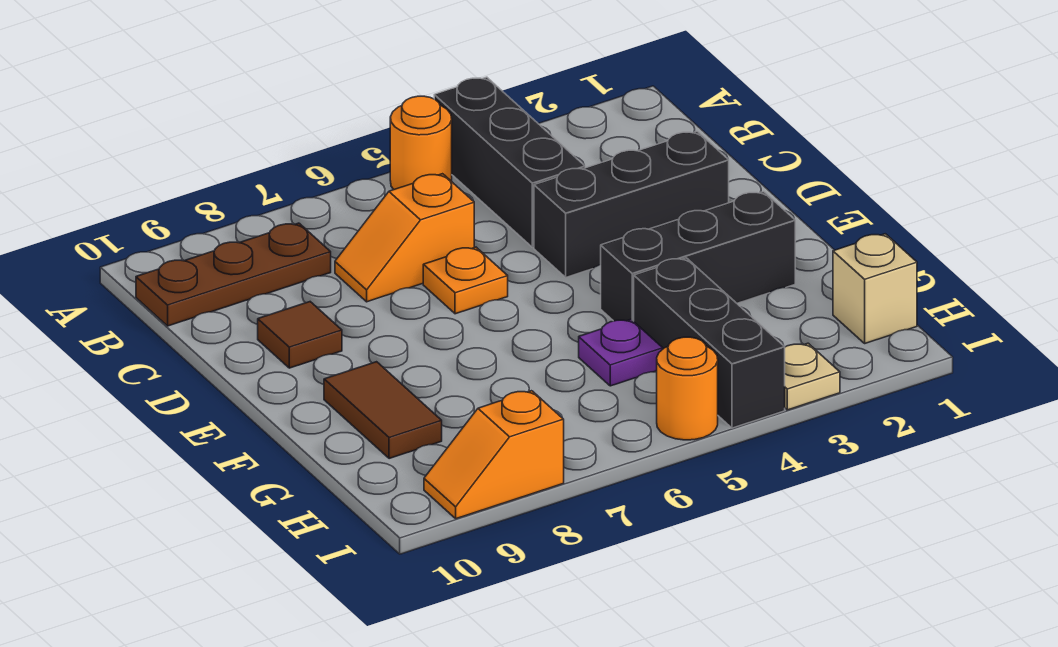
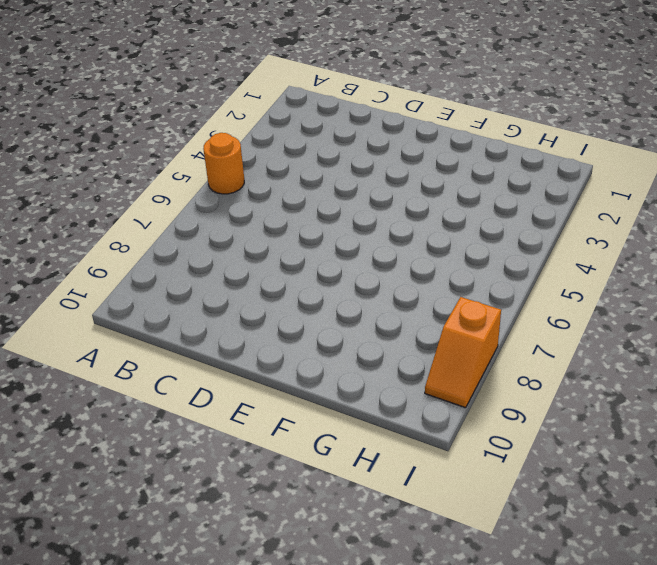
none -> black 1x3 brick [434,77,585,247]
none -> brown 1x3 plate [136,223,331,326]
none -> orange 1x2 slope [335,174,474,302]

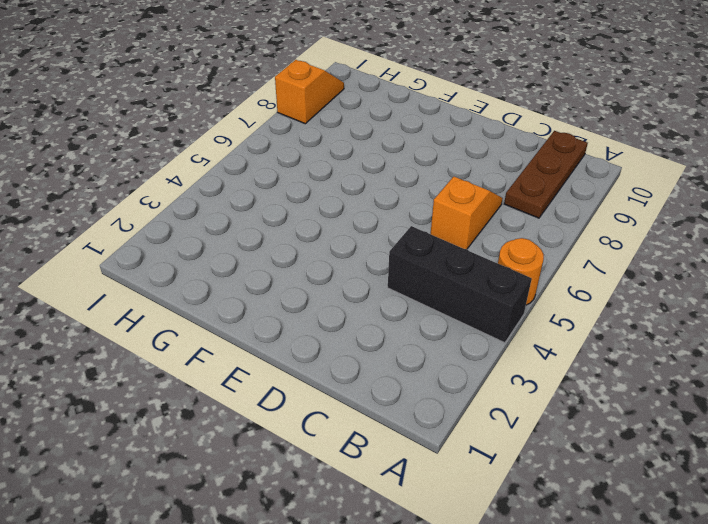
none -> black 1x3 brick [534,131,729,277]
none -> orange 1x1 plate [423,247,508,314]
none -> brown 1x1 tile [258,302,342,368]

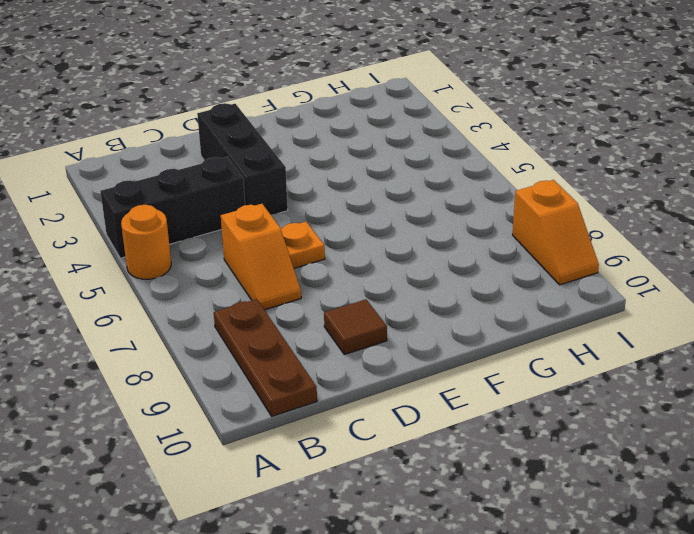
none -> black 1x3 brick [601,192,795,321]
none -> brown 1x2 tile [324,362,442,459]
none -> black 1x3 brick [634,258,785,428]

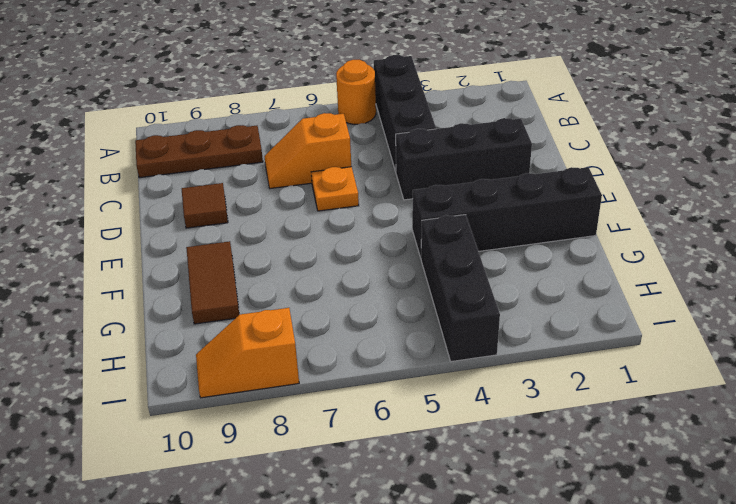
black 1x4 brick [412,167,602,258] -> black 1x3 brick [601,192,795,321]
none -> purple 1x1 plate [579,319,663,386]
none -> tan 1x1 brick [833,234,917,343]
none -> tan 1x1 plate [785,343,840,410]

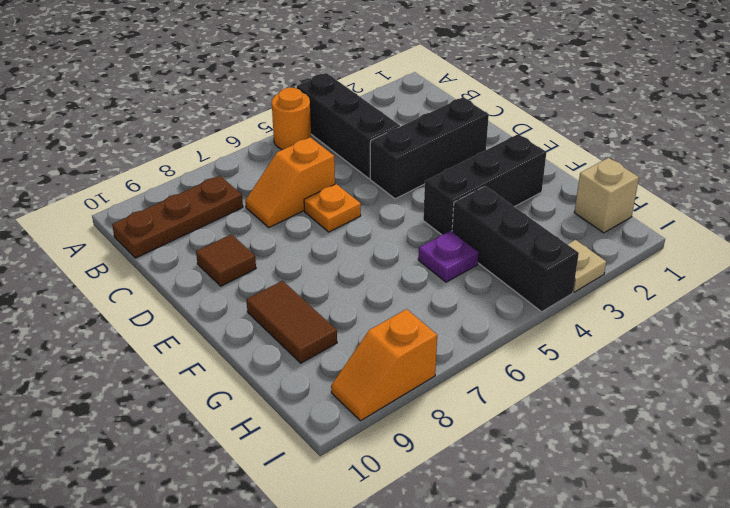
none -> orange 1x1 round brick [657,337,718,440]

